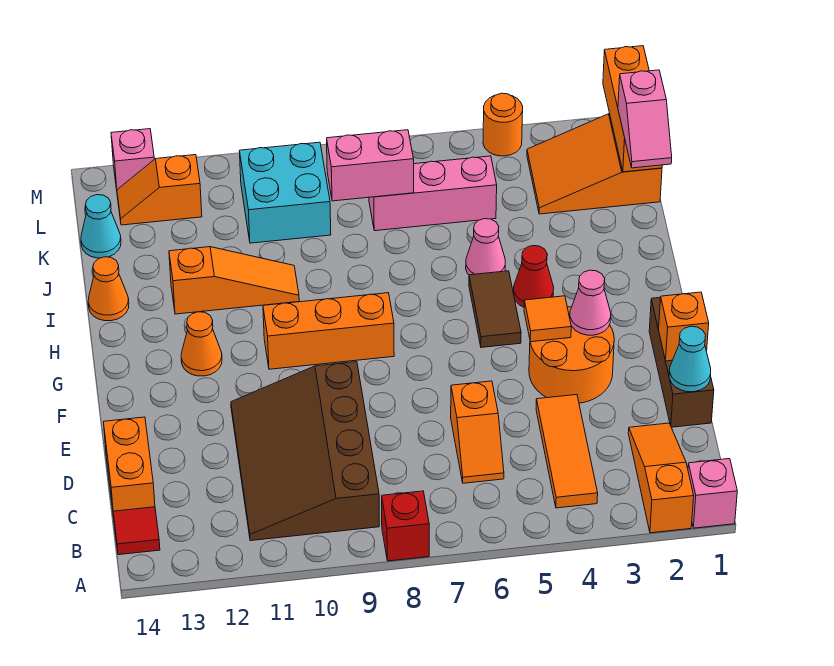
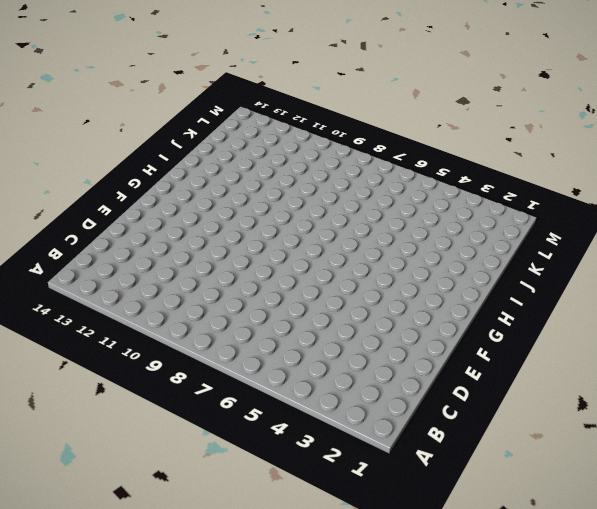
none -> pink 1x1 brick [688,459,737,528]
none -> orange 1x3 slope [628,423,694,533]
none -> red 1x1 brick [382,491,429,561]
none -> orange 1x3 tile [536,395,598,508]

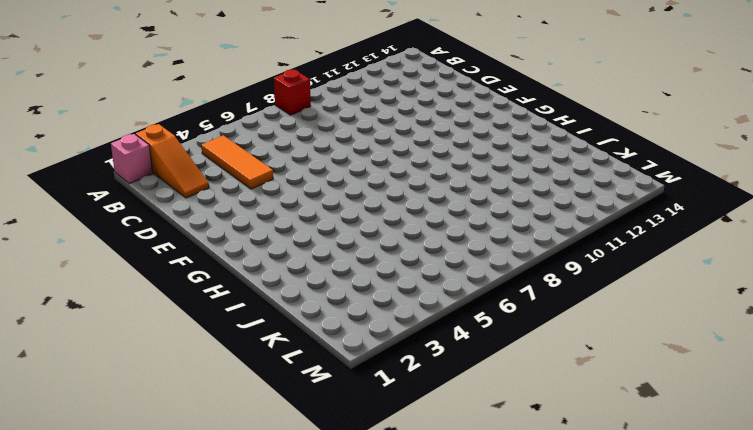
none -> brown 3x4 slope [231,362,379,541]
none -> red 1x1 tile [113,507,160,555]
none -> orange 1x2 slope [451,381,504,483]
none -> orange 1x2 brick [104,417,155,517]

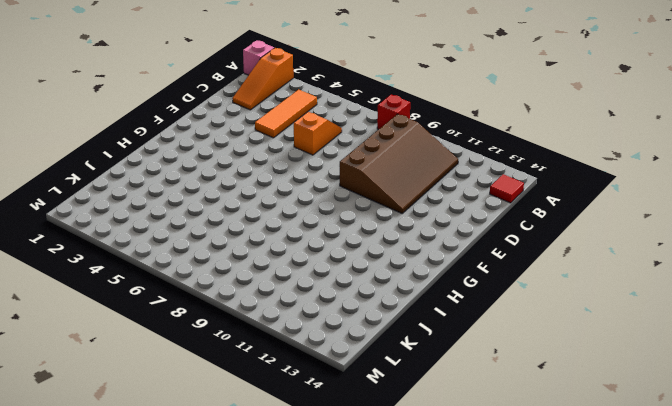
none -> orange 1x2 brick [104,417,155,517]
none -> brown 1x3 brick [649,297,714,427]
none -> orange 2x2 round brick [529,307,614,403]
none -> brown 1x2 tile [469,271,521,347]

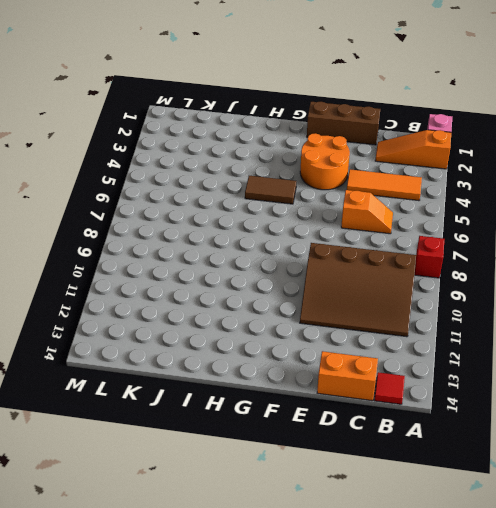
none -> orange 1x3 brick [263,293,394,369]
none -> orange 1x1 cone [181,312,222,376]
none -> red 1x1 cone [514,246,554,307]
none -> pink 1x1 cone [466,219,505,275]

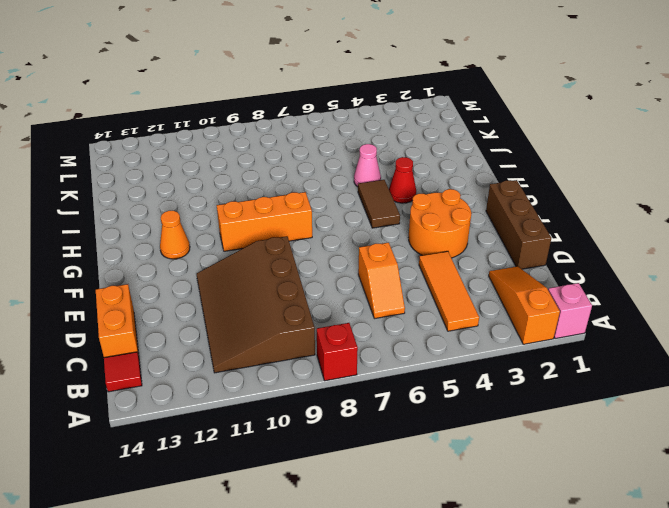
none -> orange 1x3 slope [169,247,299,314]
none -> orange 1x1 cone [88,257,129,321]
none -> orange 2x3 slope [527,114,662,214]
none -> pink 1x3 brick [369,156,497,231]

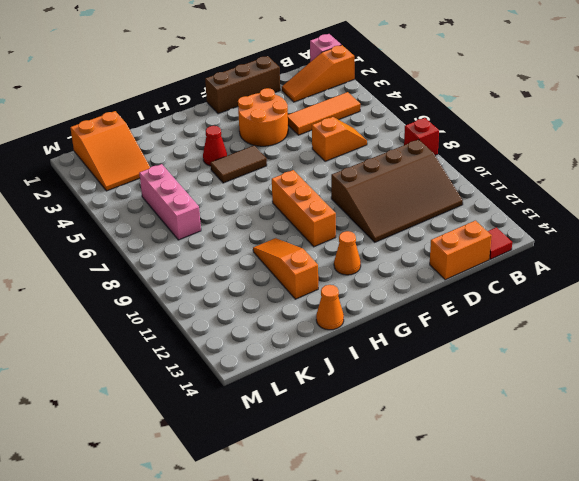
none -> pink 1x1 cone [466,219,505,275]
none -> cyan 2x2 brick [240,142,331,243]
none -> cyan 1x1 cone [81,195,121,258]
none -> orange 1x2 slope [117,155,202,225]

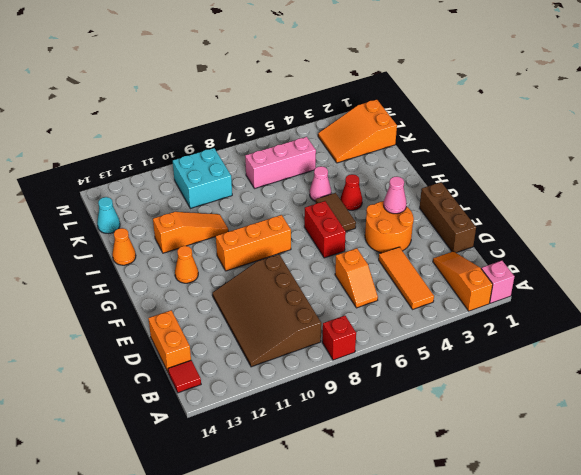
red 1x2 brick [304,201,346,258] -> none
none -> orange 1x2 slope [117,155,202,225]
none -> orange 1x1 round brick [483,93,523,156]
none -> pink 1x1 brick [111,129,154,190]
none -> cyan 1x1 cone [669,326,711,392]

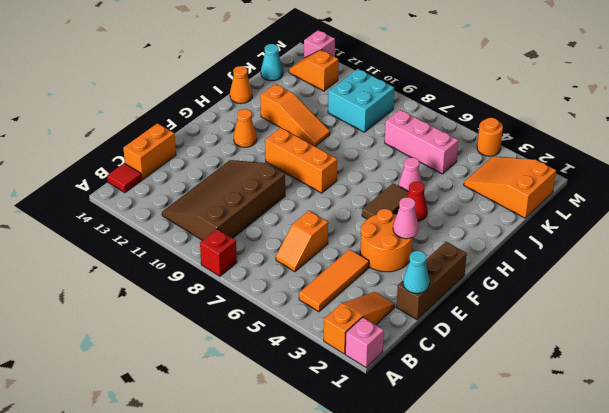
none -> orange 1x1 brick [659,292,709,361]
none -> orange 1x1 tile [524,296,571,342]
none -> orange 1x3 brick [603,46,662,172]
none -> pink 1x2 brick [327,130,414,201]

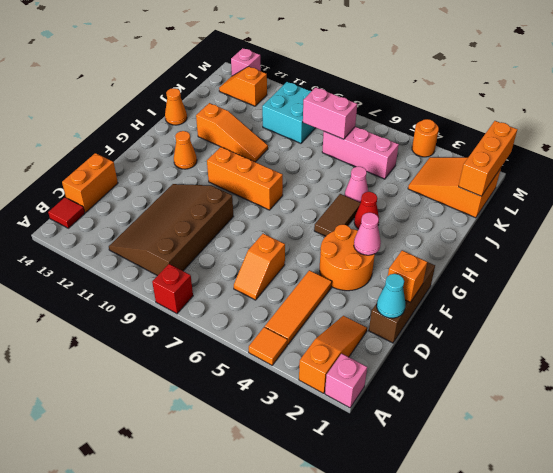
orange 1x1 tile [249,327,287,365] -> orange 1x1 tile moved to [524,296,571,342]
none -> cyan 1x1 cone [81,195,121,258]
none -> pink 1x2 slope [618,70,672,168]

